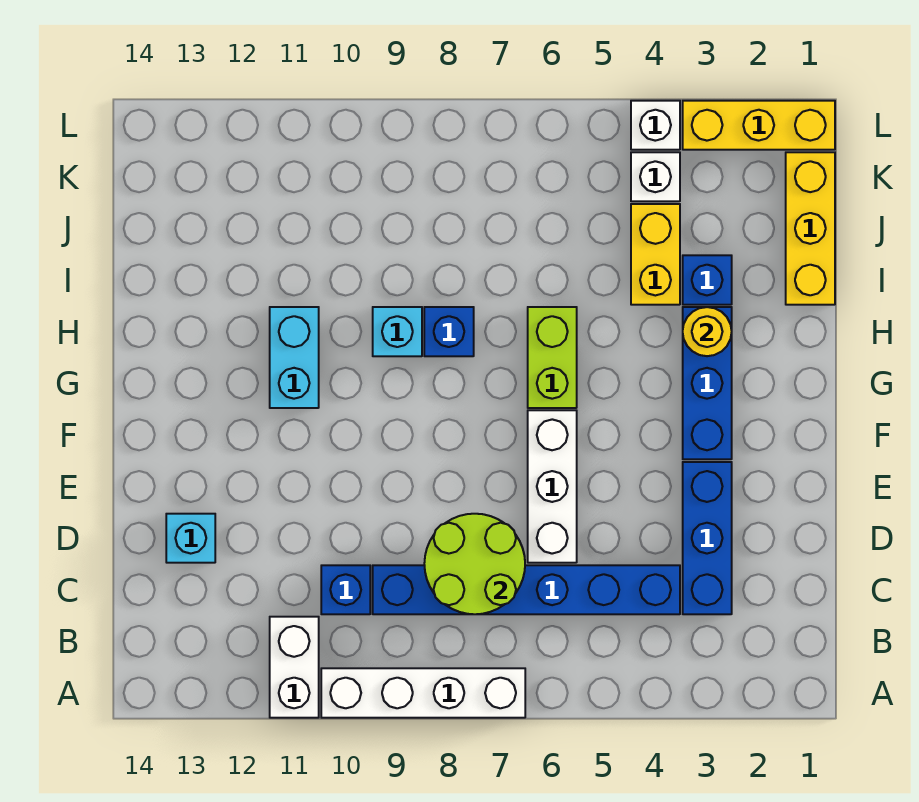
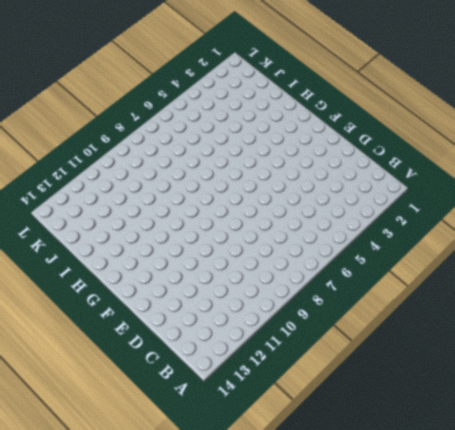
none -> white 1x4 brick [321,668,525,718]
none -> white 1x2 brick [270,617,319,718]
none -> blue 1x3 brick [683,462,732,614]

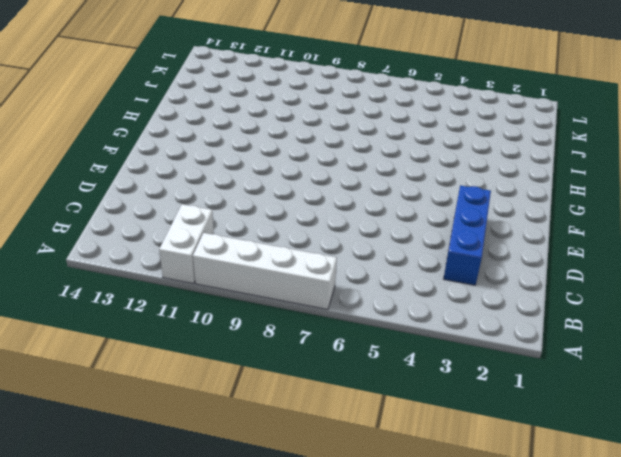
none -> blue 1x6 brick [373,565,680,614]
none -> blue 1x1 brick [321,565,370,614]
none -> white 1x3 brick [528,410,577,563]

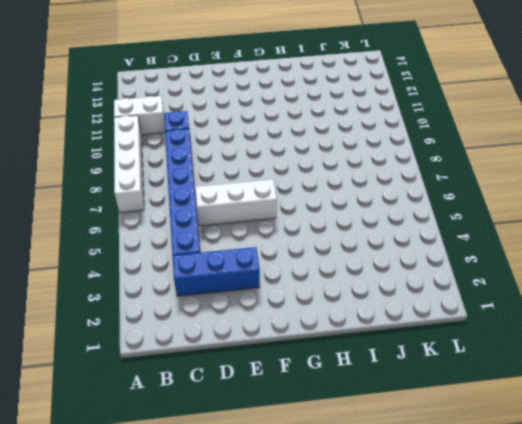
none -> cyan 1x1 brick [166,514,215,563]
none -> blue 1x3 brick [683,307,732,459]
none -> lime 1x2 brick [528,307,577,408]

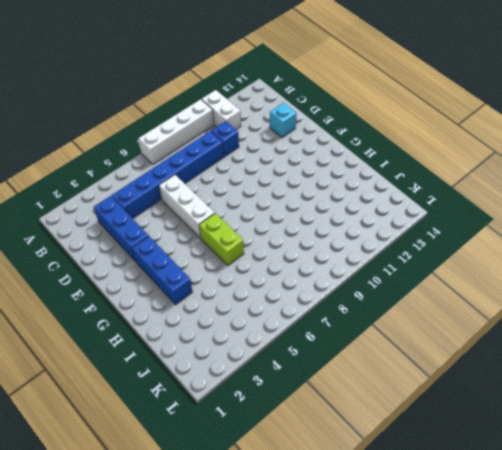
none -> cyan 1x2 brick [270,307,319,408]
none -> blue 1x1 brick [424,307,474,356]
none -> cyan 1x1 brick [373,307,422,356]

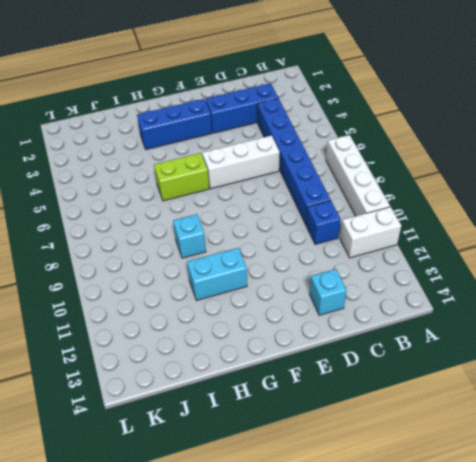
none -> blue 1x1 brick [424,307,474,356]
none -> yellow 1x3 brick [786,152,835,305]
none -> blue 1x1 brick [683,255,732,305]

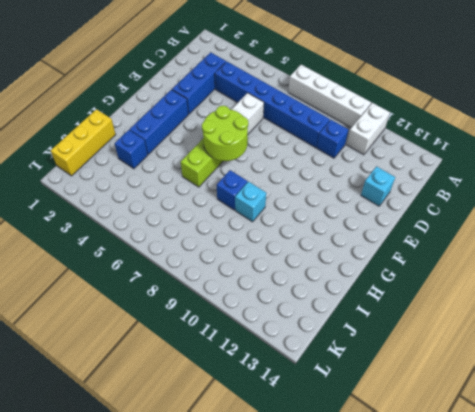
lime 2x2 round brick [202,106,248,161] -> lime 2x2 round brick moved to [424,514,525,614]
none -> cyan 1x2 brick [270,307,319,408]
none -> yellow 1x2 brick [631,204,680,305]
none -> white 1x1 brick [631,152,680,201]

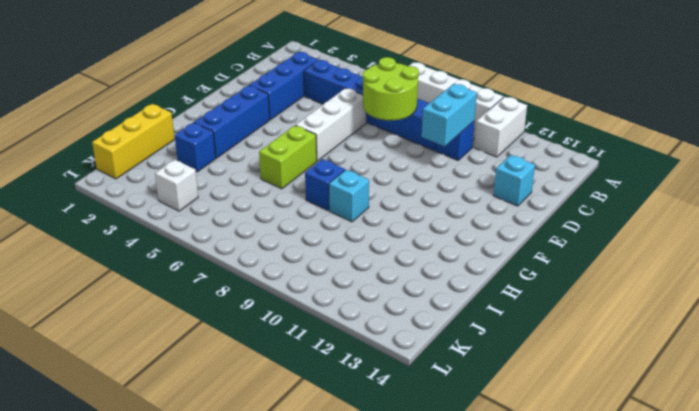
cyan 1x2 brick [422,84,477,146] -> cyan 1x2 brick moved to [270,307,319,408]
none -> yellow 1x2 brick [631,204,680,305]
none -> yellow 1x3 brick [683,101,835,150]
none -> white 1x1 brick [631,101,680,150]

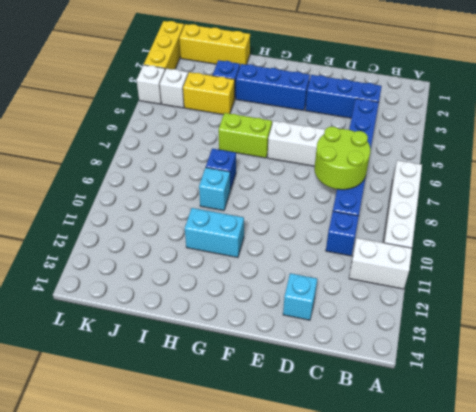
none -> yellow 1x1 round brick [683,307,732,356]

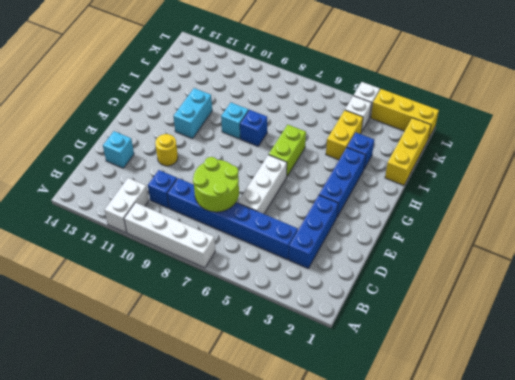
yellow 1x1 round brick [155,134,178,166] -> yellow 1x1 round brick moved to [683,307,732,356]

